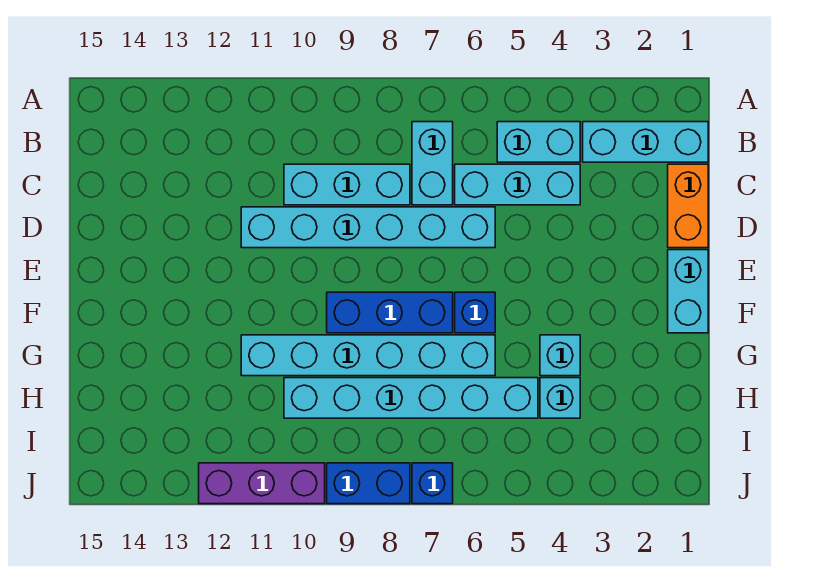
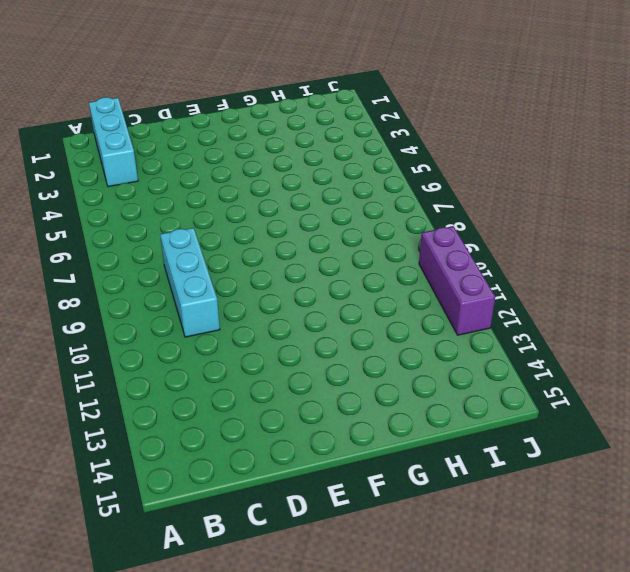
none -> cyan 1x2 brick [497,122,580,162]
none -> cyan 1x2 brick [412,122,453,205]
none -> orange 1x2 brick [668,164,708,248]

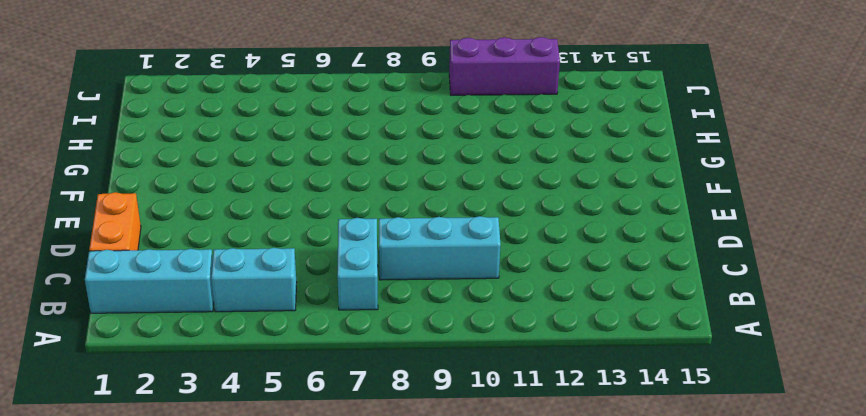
none -> cyan 1x3 brick [455,164,580,205]
none -> cyan 1x6 brick [241,207,495,248]
none -> cyan 1x2 brick [668,250,708,333]

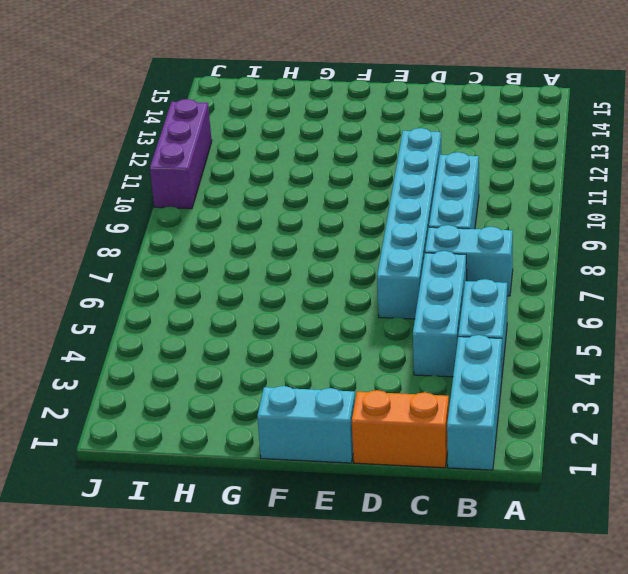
none -> blue 1x1 brick [455,292,495,333]
none -> blue 1x3 brick [327,292,453,333]
none -> cyan 1x1 brick [540,335,580,376]

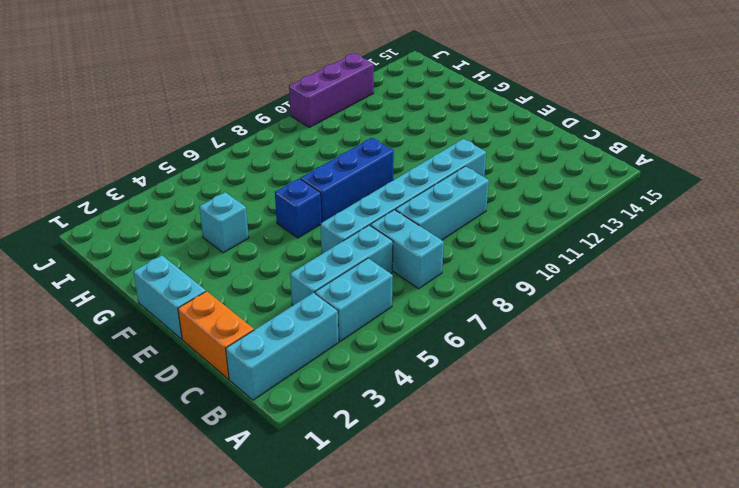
none -> cyan 1x6 brick [241,335,495,376]
none -> cyan 1x1 brick [540,378,580,418]
none -> cyan 1x6 brick [284,378,538,418]

